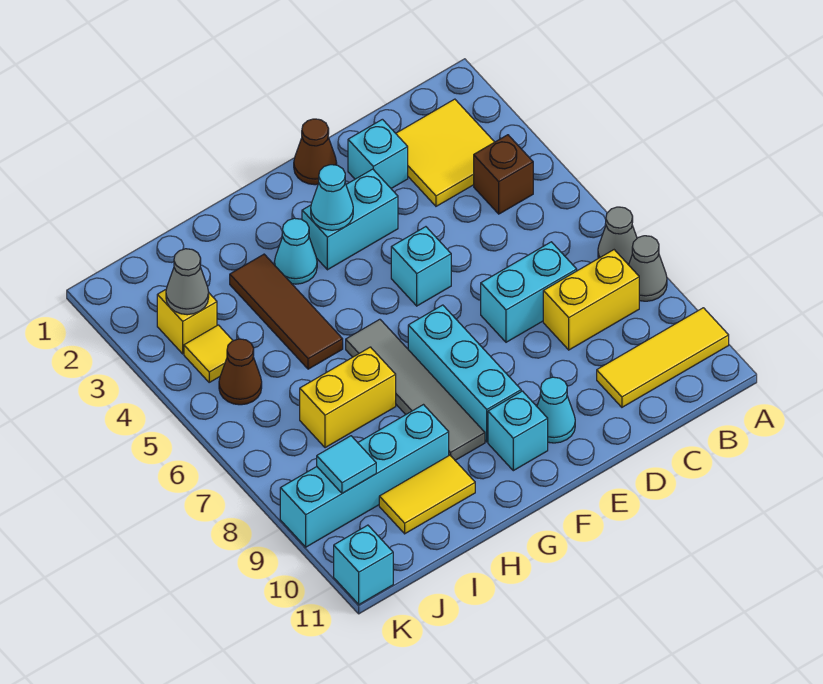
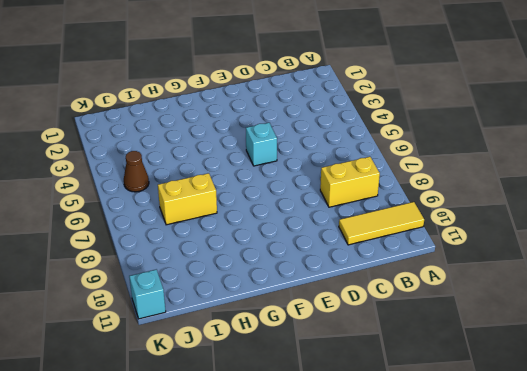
none -> grey 1x1 cone [598,207,637,265]
none -> grey 1x1 cone [629,236,667,301]
none -> yellow 2x2 tile [396,99,494,206]

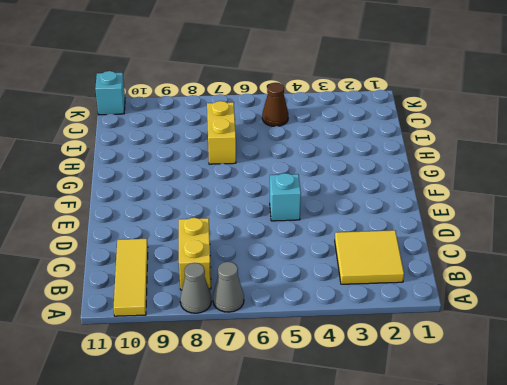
none -> brown 1x1 brick [474,135,533,214]
none -> cyan 1x2 brick [481,242,577,342]
none -> cyan 1x1 brick [348,119,408,188]

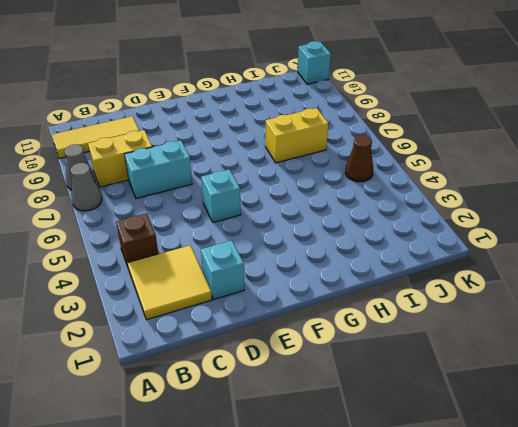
none -> brown 1x1 cone [294,119,337,185]
none -> cyan 1x2 brick [302,169,398,270]
none -> cyan 1x1 cone [537,377,575,443]

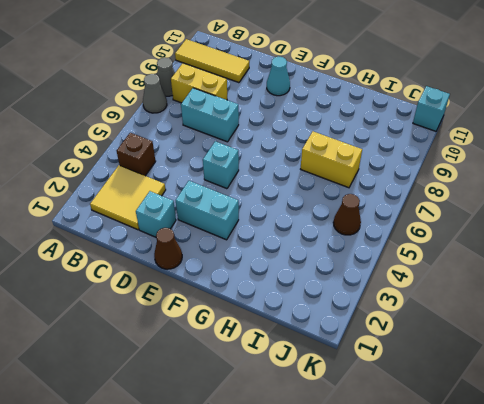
none -> cyan 1x3 brick [408,305,521,442]
none -> cyan 1x1 brick [488,391,548,471]
none -> cyan 1x1 cone [274,218,317,284]

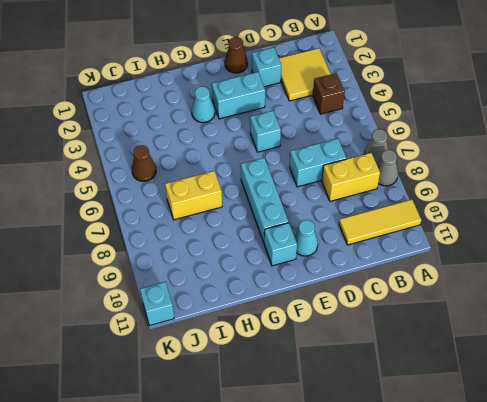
none -> grey 1x4 tile [346,319,485,460]
none -> brown 1x3 tile [230,254,343,369]
none -> cyan 1x4 brick [280,405,449,547]

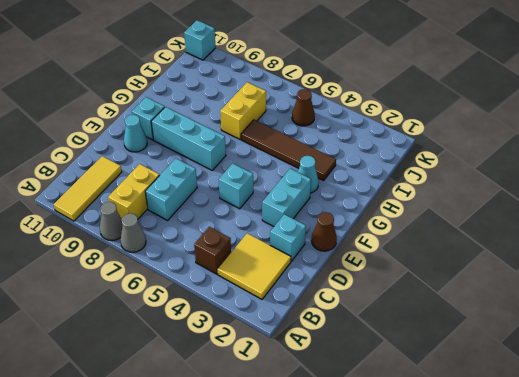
brown 1x4 tile [241,120,336,181] -> brown 1x3 tile [230,254,343,369]
none -> grey 1x4 tile [346,319,485,460]
none -> cyan 1x4 brick [280,405,449,547]
none -> yellow 1x2 tile [379,455,475,534]

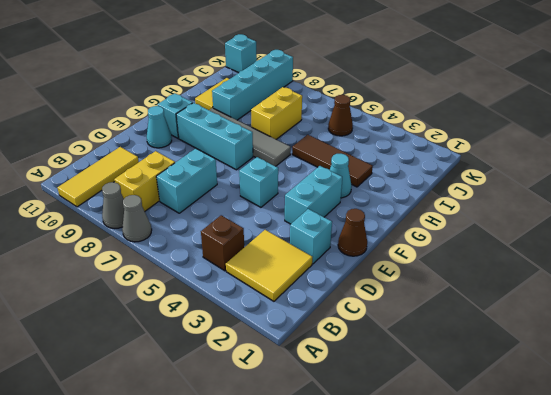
none -> yellow 1x1 brick [157,290,217,354]
none -> yellow 1x1 tile [184,325,233,382]
none -> cyan 1x1 cone [311,165,353,230]

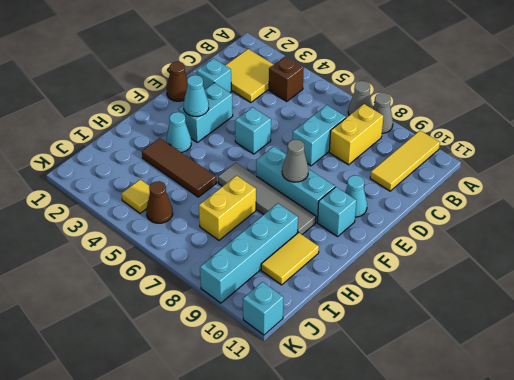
grey 1x1 cone [282,140,309,182] -> grey 1x1 cone moved to [166,249,209,315]
none -> yellow 1x1 brick [157,290,217,354]
none -> cyan 1x1 tile [317,436,376,493]

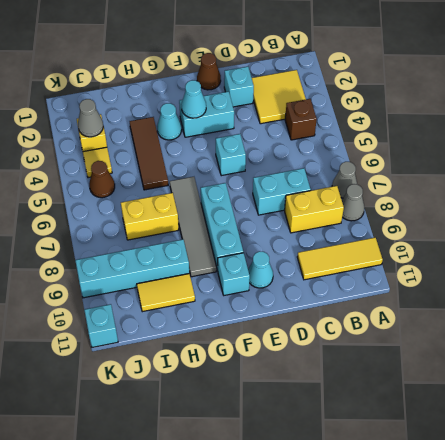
none -> cyan 1x1 tile [317,436,376,493]

